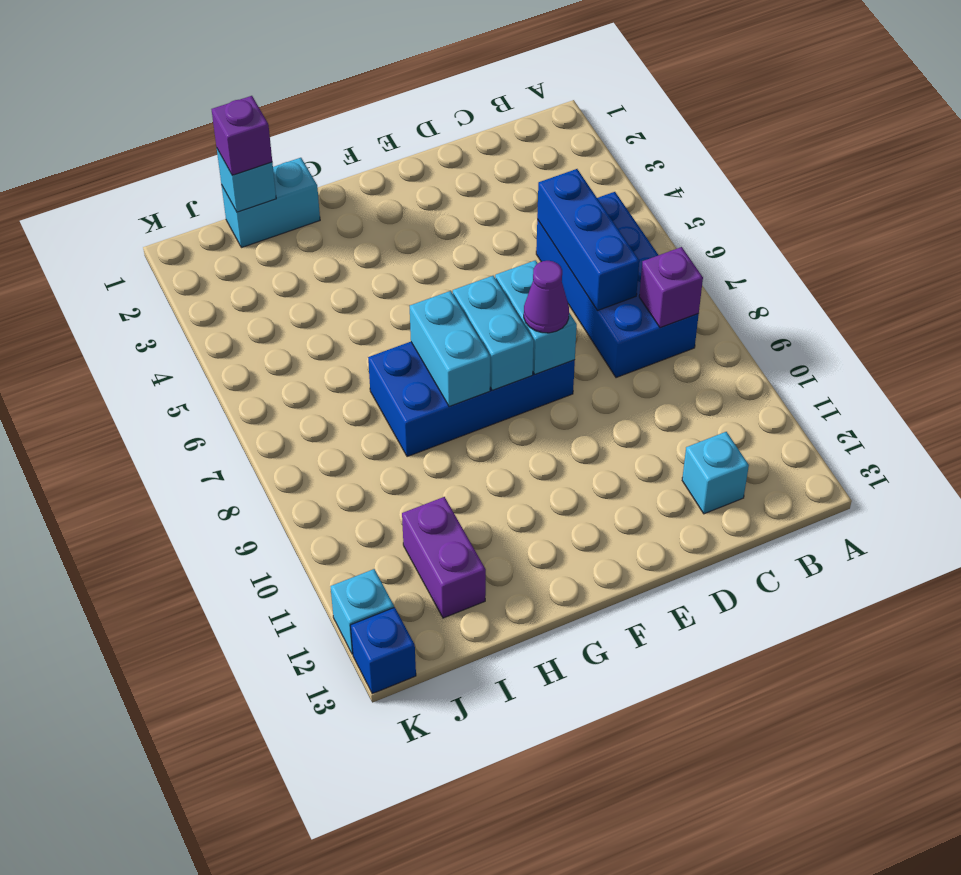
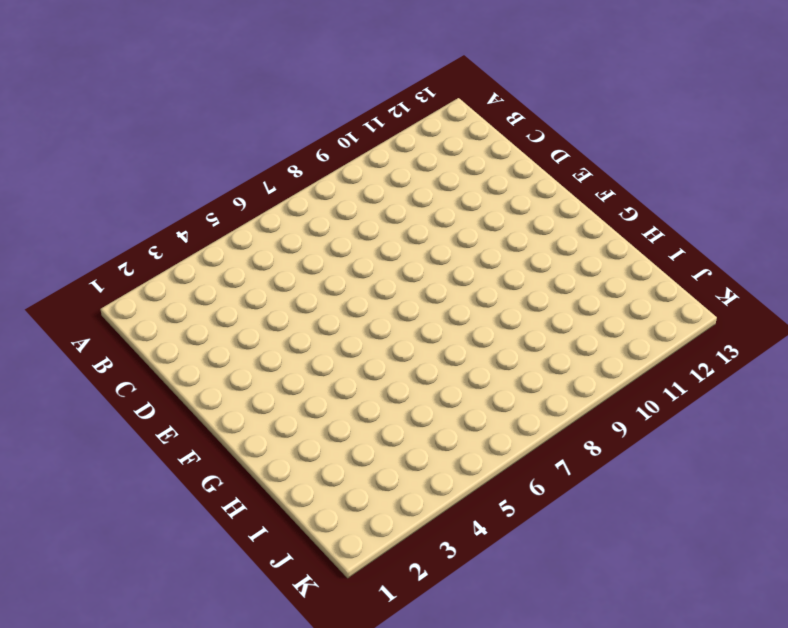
none -> blue 2x4 brick [536,192,699,378]
none -> cyan 1x1 brick [682,432,749,514]
none -> blue 2x4 brick [368,342,575,457]

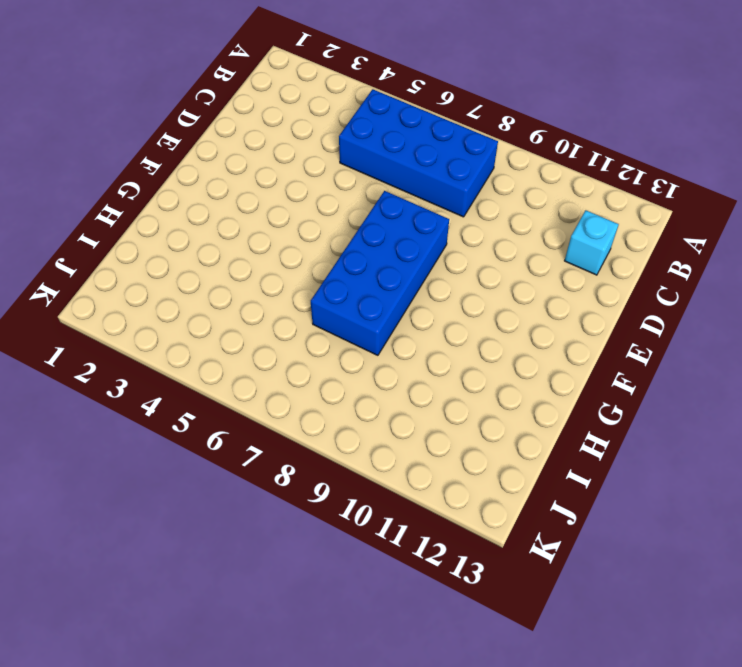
none -> cyan 1x2 brick [222,158,320,248]
none -> purple 1x2 brick [402,497,486,618]
none -> cyan 1x1 brick [331,569,394,654]

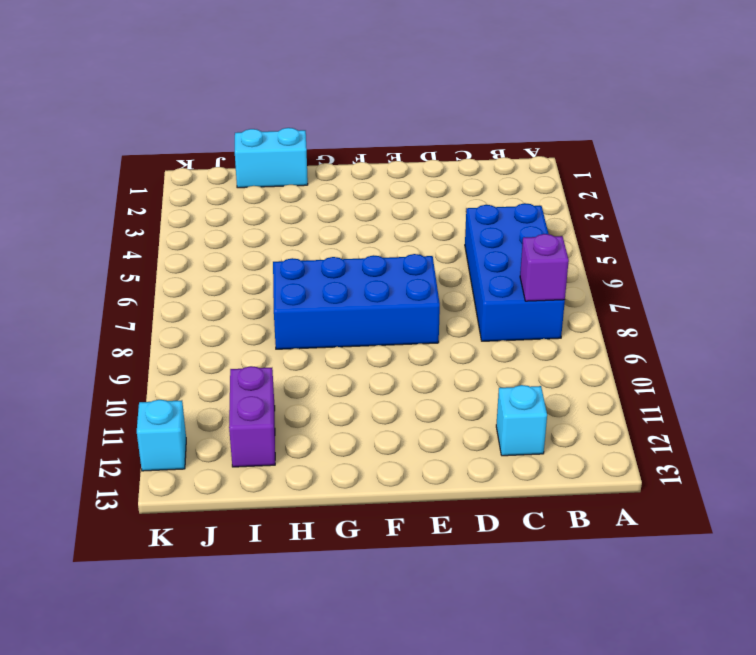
none -> blue 1x1 brick [351,607,416,694]
none -> blue 1x3 brick [537,169,639,311]
none -> cyan 1x2 brick [495,260,577,374]

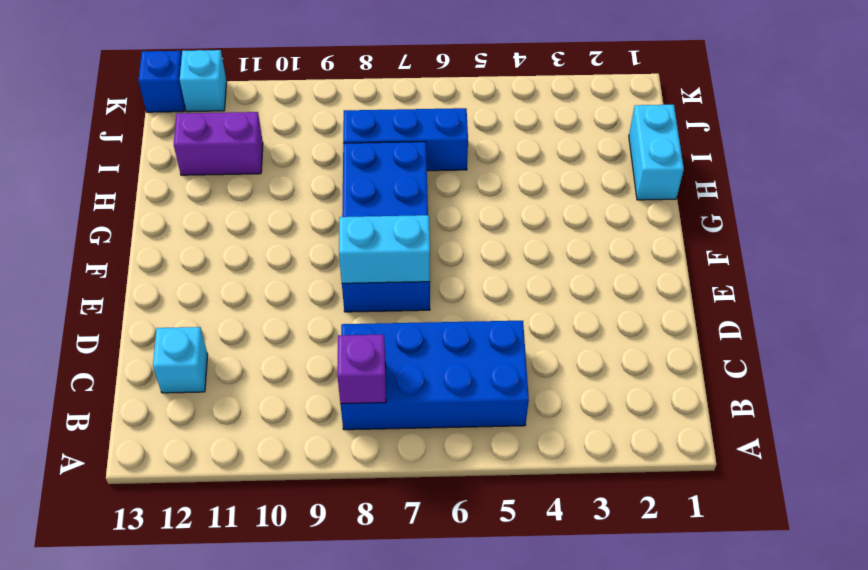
blue 1x3 brick [343,108,468,171] -> blue 1x3 brick moved to [537,169,639,311]
none -> cyan 1x2 brick [453,276,534,391]
none -> cyan 1x2 brick [410,291,490,407]
none -> cyan 1x1 brick [217,149,276,212]

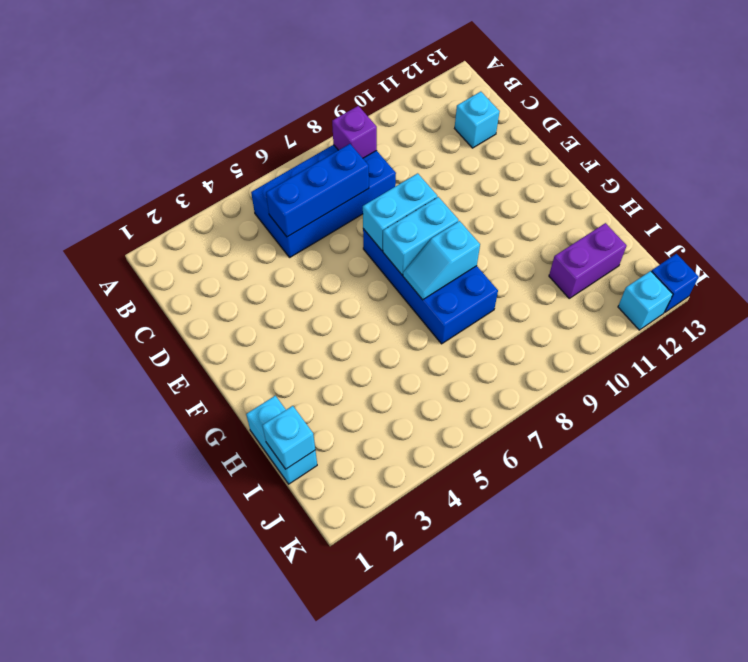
cyan 1x2 slope [403,221,480,300] -> cyan 1x2 brick [410,291,490,407]
none -> purple 1x1 cone [524,261,569,333]
none -> purple 1x1 brick [212,96,272,175]

